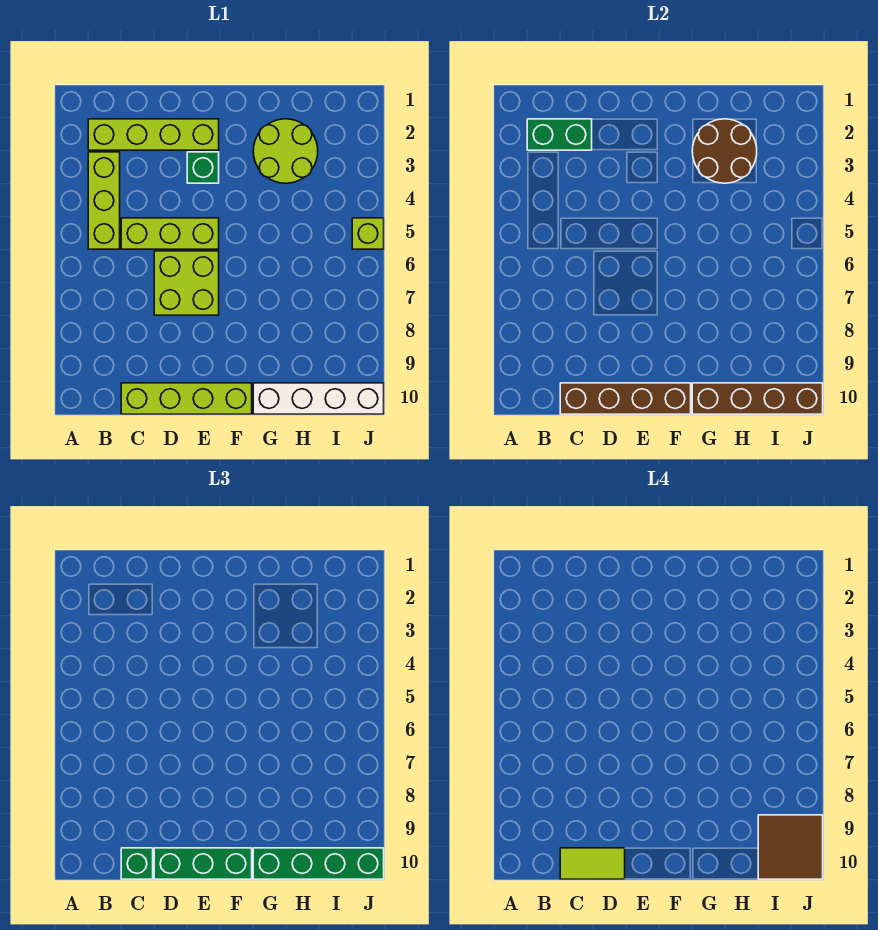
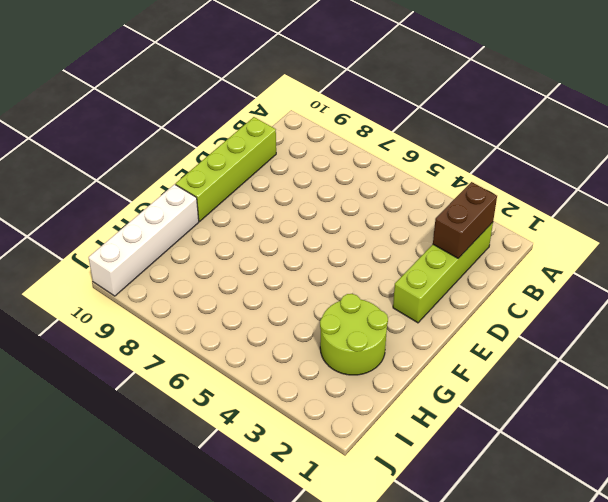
brown 1x2 brick [433,182,497,258] -> green 1x2 brick [527,119,592,150]
none -> lime 1x3 brick [88,152,120,249]
none -> lime 1x3 brick [121,218,219,249]
none -> lime 2x2 brick [154,251,219,315]

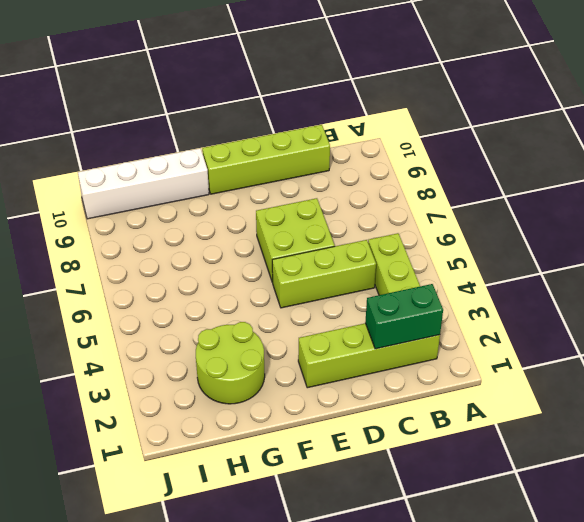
none -> green 1x1 brick [187,152,219,183]
none -> lime 1x1 brick [352,218,384,249]
none -> brown 1x4 brick [560,383,691,414]

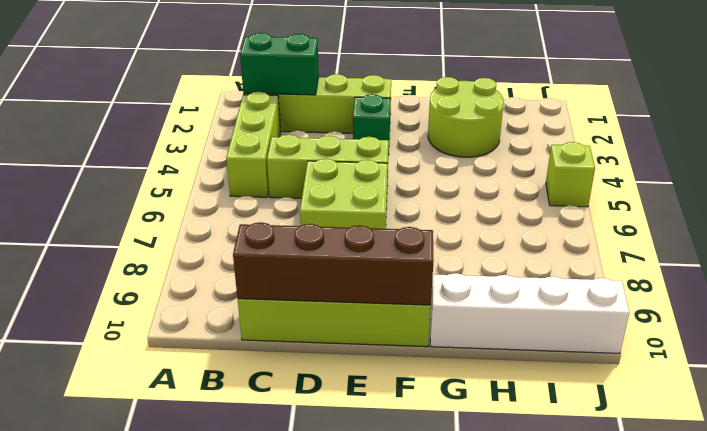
none -> brown 2x2 round brick [692,119,757,183]
none -> brown 1x4 brick [692,383,823,414]
none -> green 1x1 brick [121,848,153,879]

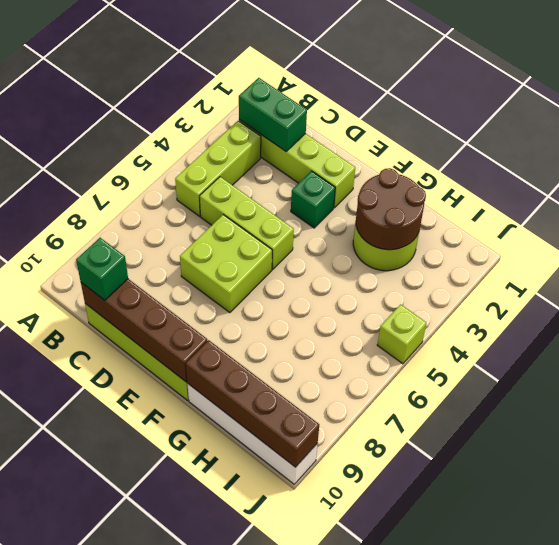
none -> green 1x3 brick [154,848,252,879]
none -> green 1x4 brick [253,848,384,879]
none -> lime 1x2 tile [560,848,625,879]

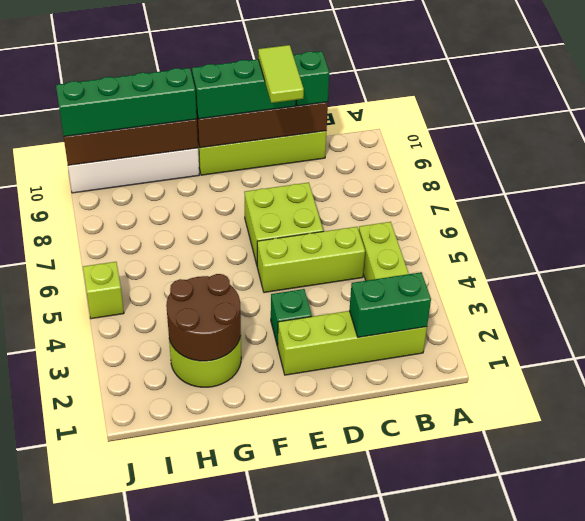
lime 1x2 tile [258,45,304,103] -> lime 1x2 tile turned to [560,848,625,879]
none -> brown 2x2 tile [758,815,823,879]

